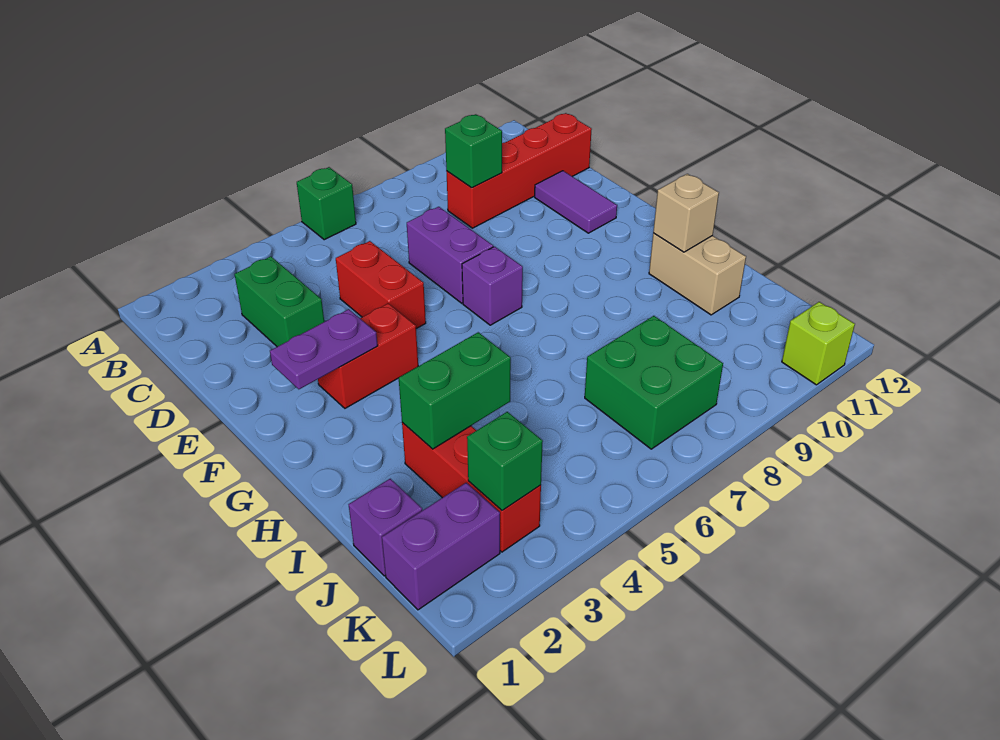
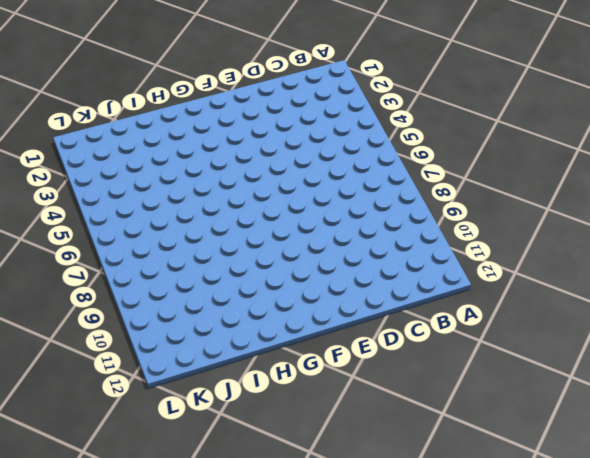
none -> green 1x1 brick [297,167,356,240]
none -> green 1x2 brick [235,256,324,347]
none -> red 1x4 brick [446,113,592,228]

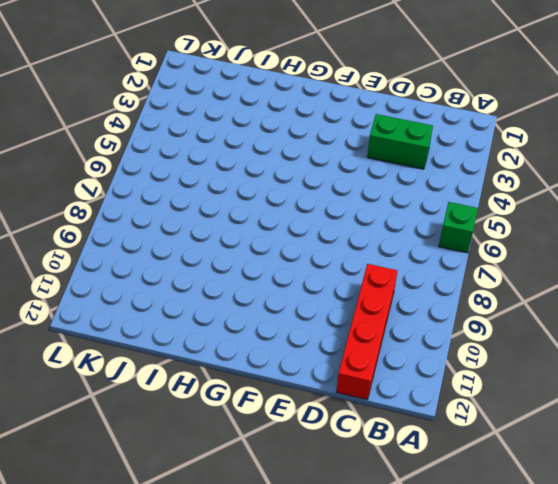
none -> red 1x2 brick [336,241,426,329]
none -> purple 1x2 brick [407,207,493,303]
none -> purple 1x2 tile [535,171,617,233]

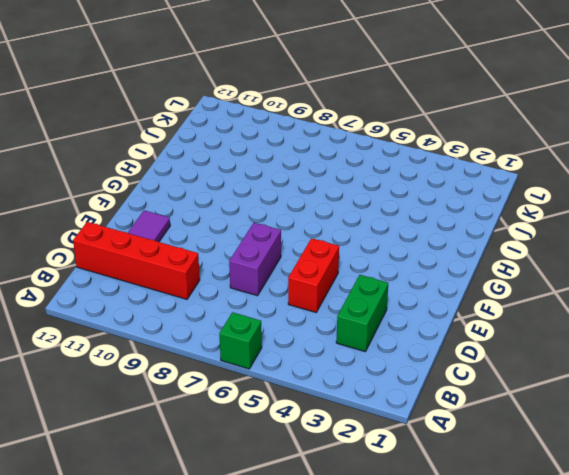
none -> red 1x2 brick [318,303,418,408]
none -> purple 1x1 brick [462,247,523,325]
none -> tan 1x2 brick [649,233,746,315]

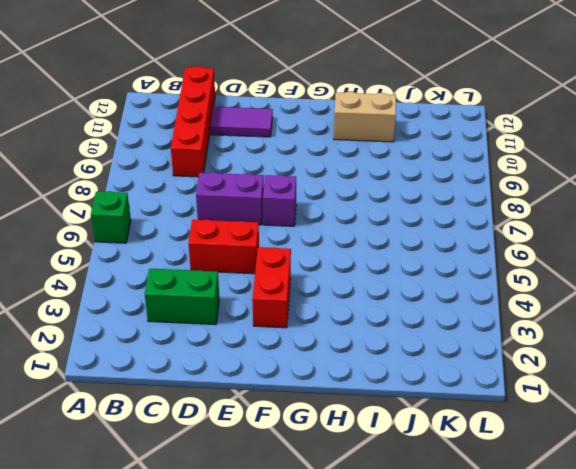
none -> red 1x3 brick [402,422,541,552]
none -> purple 1x1 brick [349,479,422,576]
none -> green 2x2 brick [585,316,723,449]

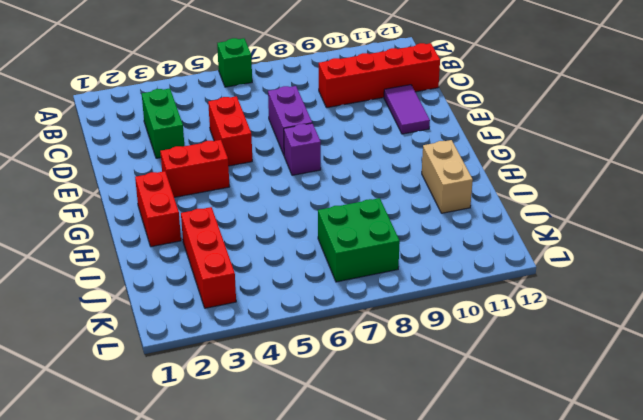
red 1x2 brick [135,171,181,247] -> none
none -> purple 1x1 brick [349,479,422,576]
none -> purple 1x2 brick [382,483,500,610]
none -> lime 1x1 brick [782,302,855,385]

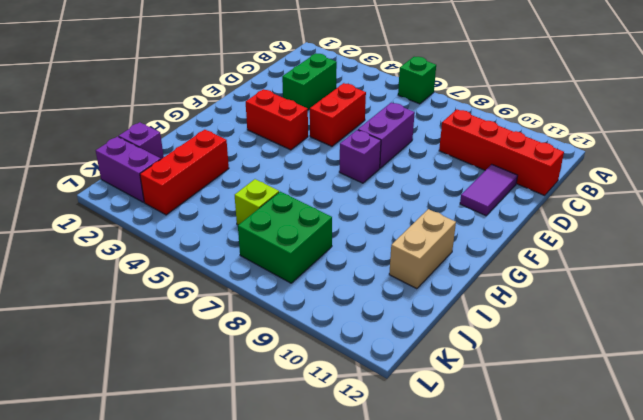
lime 1x1 brick [235,179,279,225] -> lime 1x1 brick moved to [782,302,855,385]
none -> green 1x1 brick [445,114,502,188]
none -> purple 1x2 plate [270,309,378,389]
none -> tan 1x1 brick [653,174,719,252]

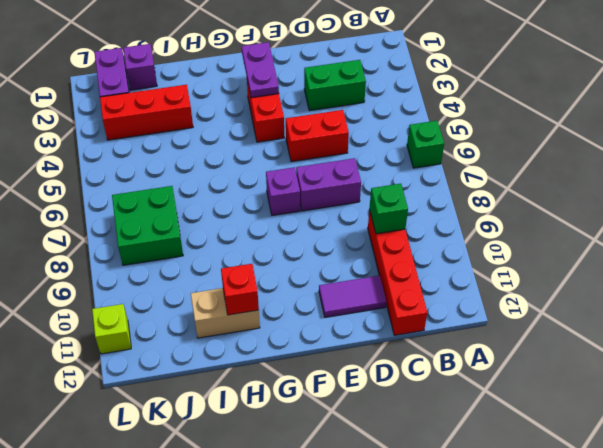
red 1x1 brick [221,264,259,315] -> tan 1x1 brick [653,174,719,252]
none -> green 1x2 brick [399,332,511,449]
none -> green 1x1 brick [467,412,543,510]

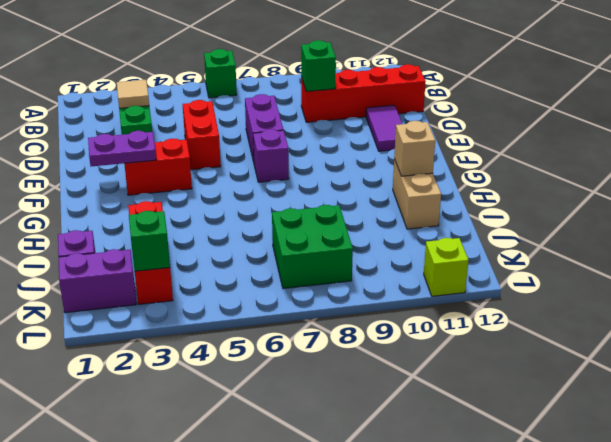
tan 1x1 tile [117,80,149,108] -> none
none -> green 1x2 brick [399,332,511,449]

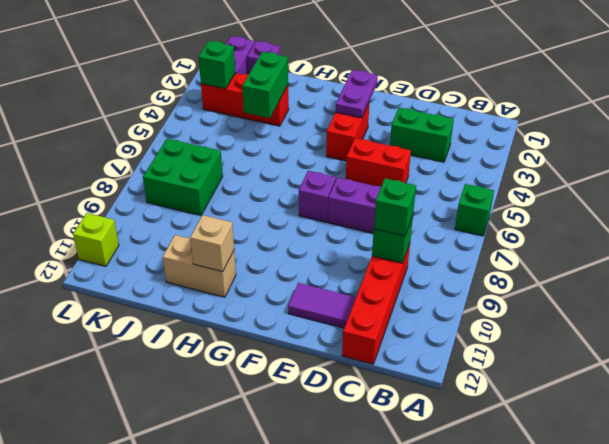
green 1x1 brick [374,178,416,236] -> none

